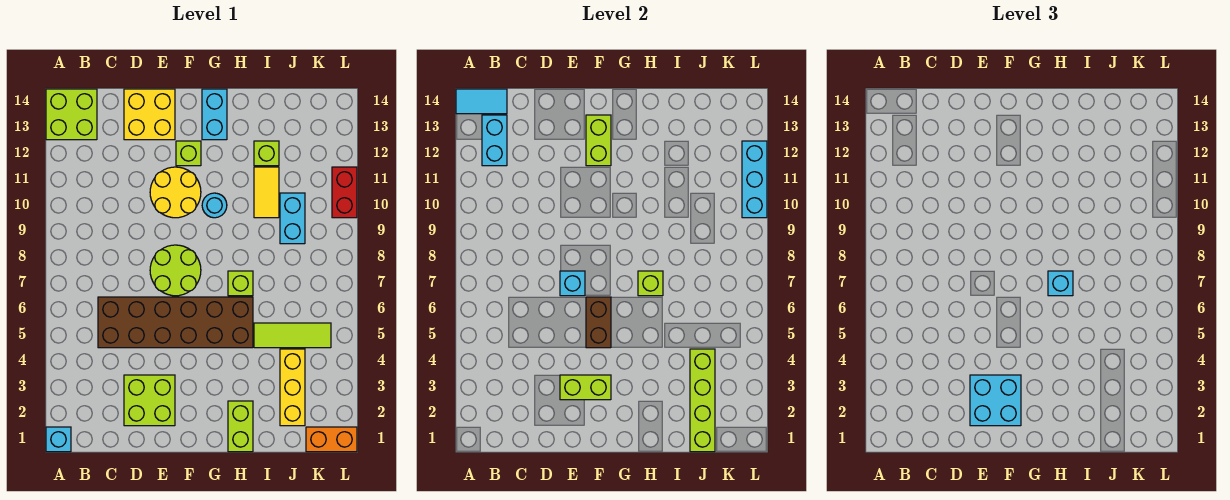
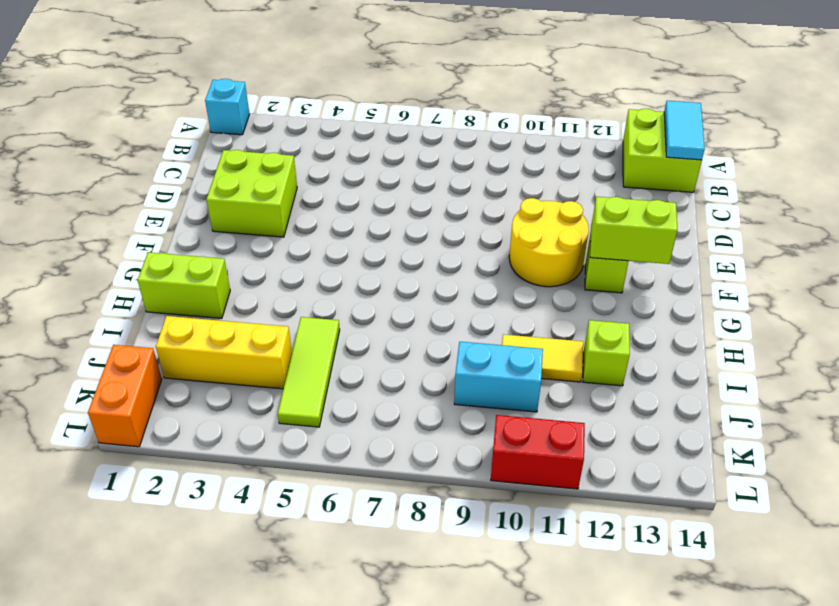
none -> brown 2x6 brick [98,297,253,348]
none -> yellow 2x2 brick [124,89,175,140]
none -> lime 2x2 round brick [150,245,201,296]
none -> cyan 1x1 round brick [202,193,227,218]

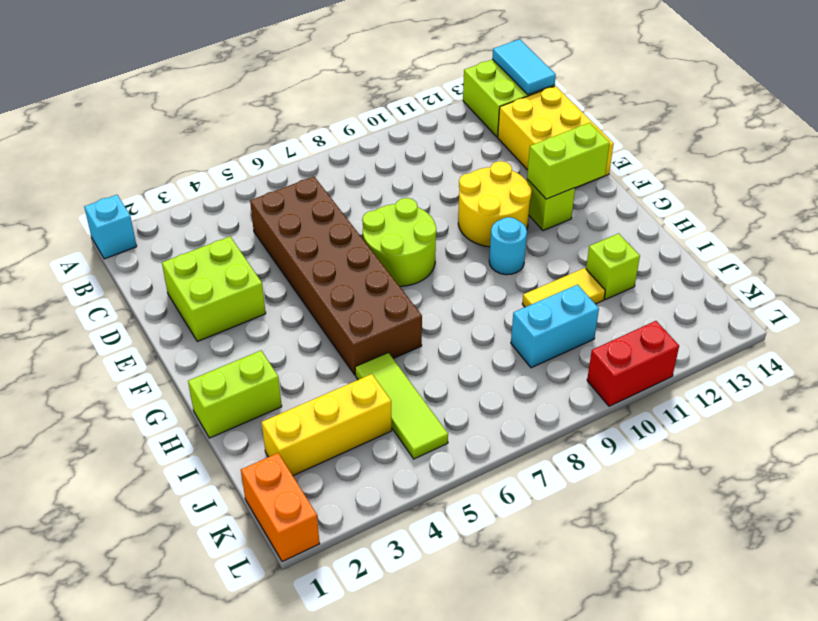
yellow 2x3 brick [498,86,614,188] -> yellow 2x2 brick [124,89,175,140]
none -> cyan 1x2 brick [202,89,227,140]
none -> lime 1x1 brick [228,271,253,296]
none -> cyan 1x2 brick [482,115,507,166]
none -> lime 1x2 brick [560,375,611,400]

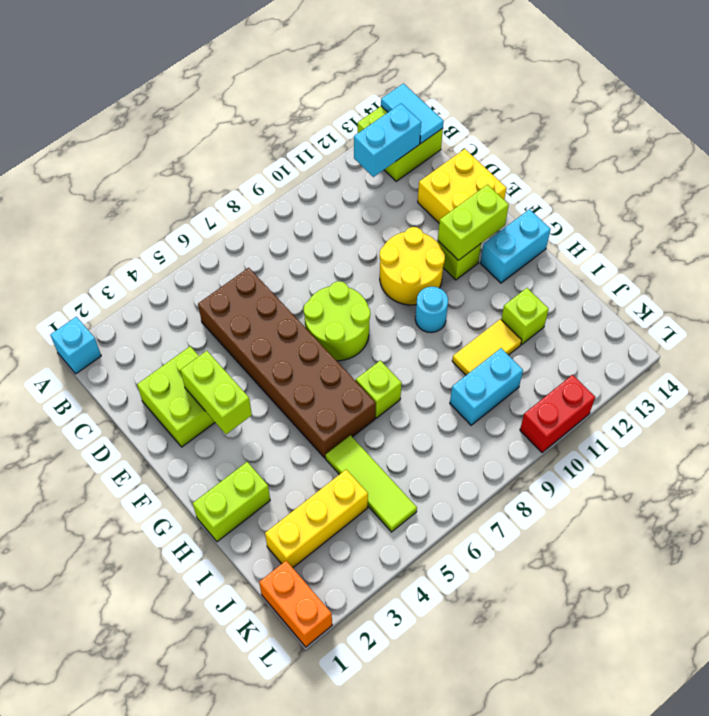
none -> cyan 1x1 brick [560,271,585,296]
none -> brown 1x2 brick [586,297,611,348]
none -> lime 1x1 brick [638,271,663,296]
none -> lime 1x4 brick [690,349,715,452]

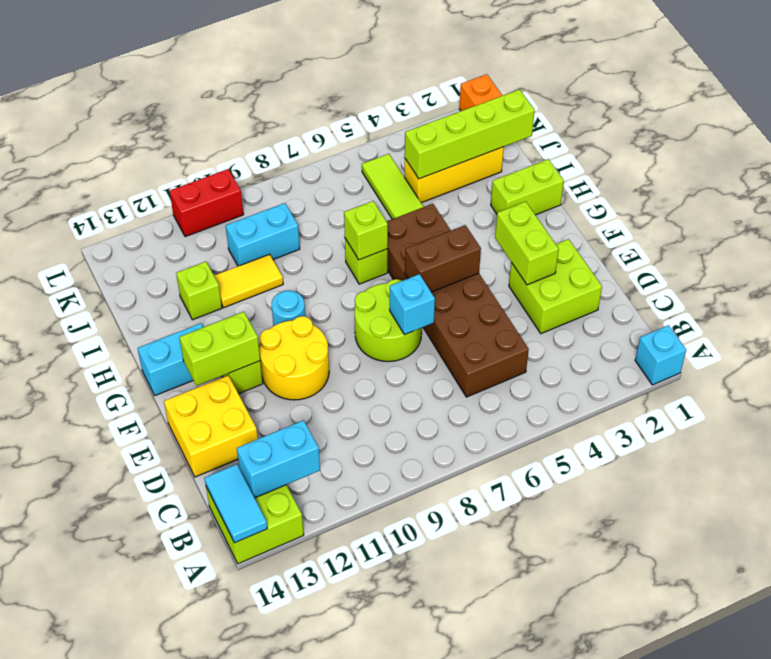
none -> cyan 1x3 brick [742,141,767,218]
none -> cyan 2x2 brick [970,375,1021,426]
none -> cyan 1x1 brick [1048,271,1073,296]

